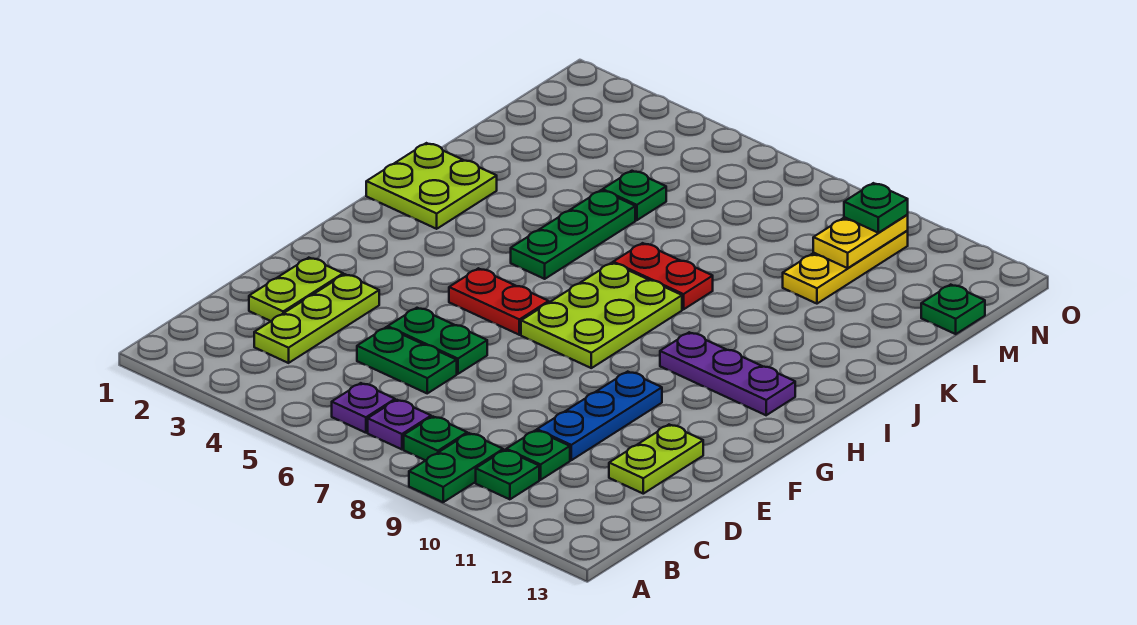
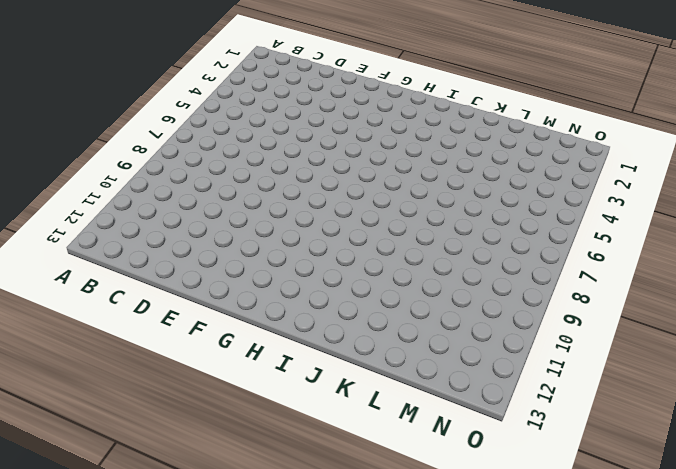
none -> green 1x2 plate [409,433,503,502]
none -> purple 1x1 plate [332,383,395,433]
none -> purple 1x1 plate [368,400,431,449]

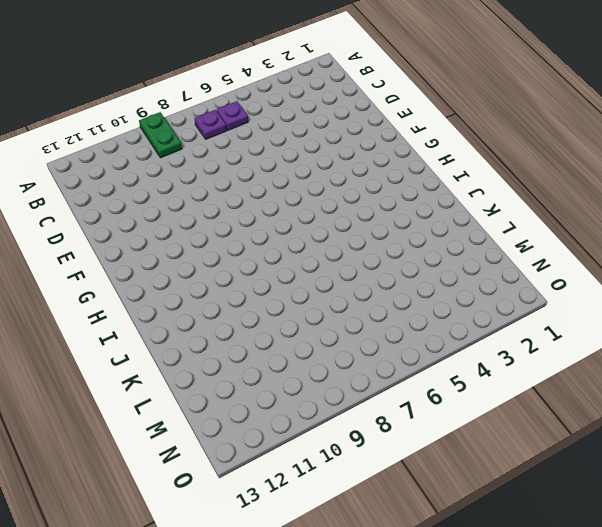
none -> green 1x1 plate [404,417,467,460]
none -> green 1x1 plate [476,450,539,499]
none -> lime 1x3 plate [254,274,379,363]

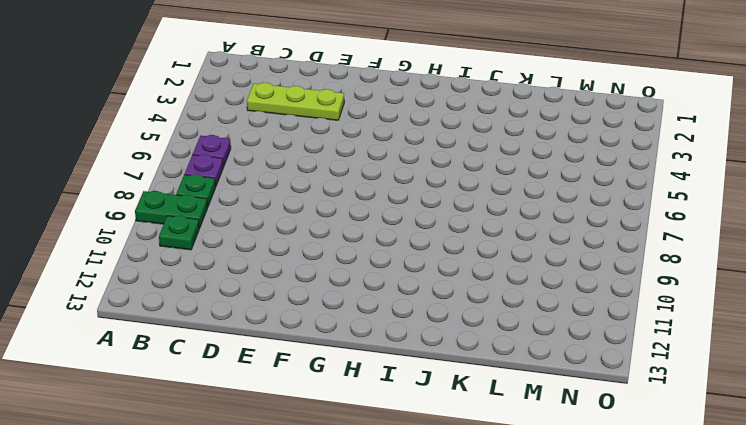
none -> green 1x1 plate [506,430,570,480]
none -> lime 1x2 plate [249,258,343,321]
none -> green 1x2 plate [357,327,457,393]

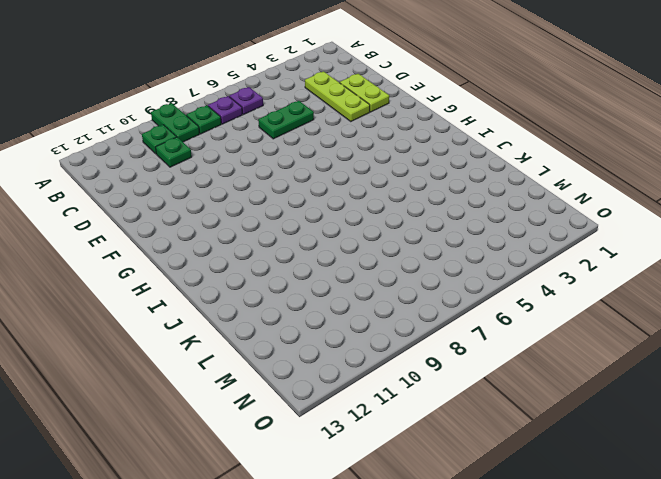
none -> blue 1x3 plate [537,372,662,460]
none -> lime 1x2 plate [609,425,703,494]
none -> green 1x2 plate [388,308,487,374]

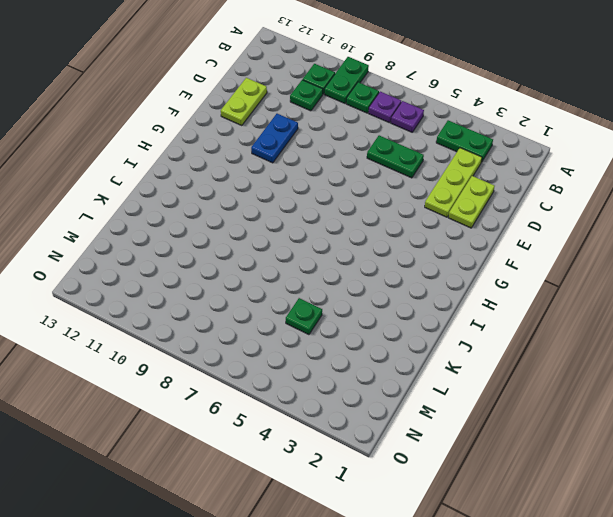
green 1x2 plate [436,120,493,162] -> green 1x2 plate moved to [388,308,487,374]
blue 1x2 plate [251,114,298,163] -> blue 1x3 plate [537,372,662,460]
none -> red 1x2 plate [449,268,549,335]
none -> lime 2x3 plate [521,263,682,368]
none -> purple 1x3 plate [660,332,795,415]

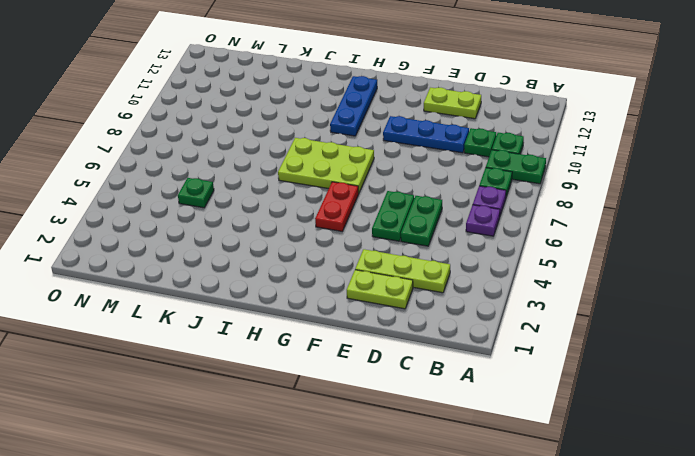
blue 1x3 plate [330,76,377,136] -> purple 1x3 plate [660,332,795,415]
none -> lime 2x2 plate [366,143,497,229]
none -> green 1x3 plate [511,190,635,279]
none -> red 1x2 plate [613,243,713,309]

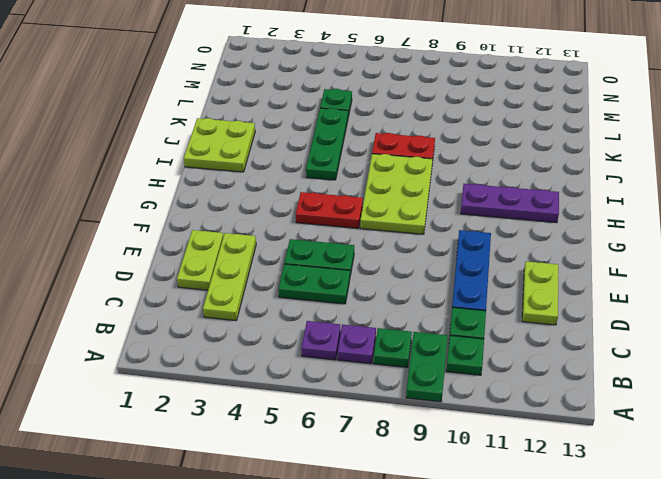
none -> yellow 1x3 plate [783,231,908,304]
none -> green 1x1 plate [921,285,985,334]
none -> yellow 1x2 plate [813,215,908,268]

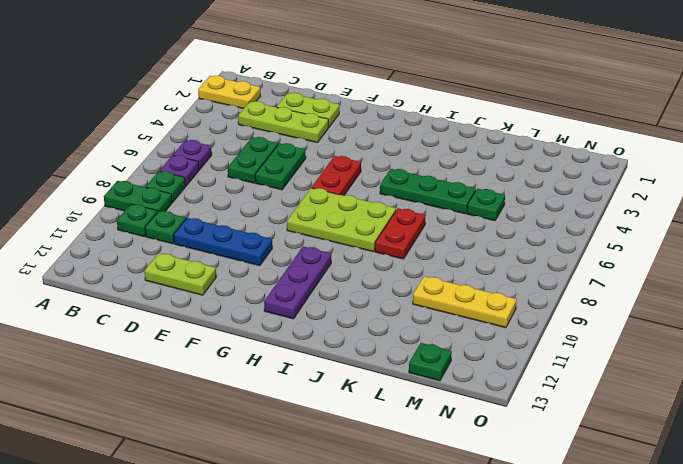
yellow 1x2 plate [198,76,260,109] -> yellow 1x2 plate moved to [813,215,908,268]
none -> lime 2x2 plate [366,143,497,229]
none -> green 1x1 plate [844,183,908,233]

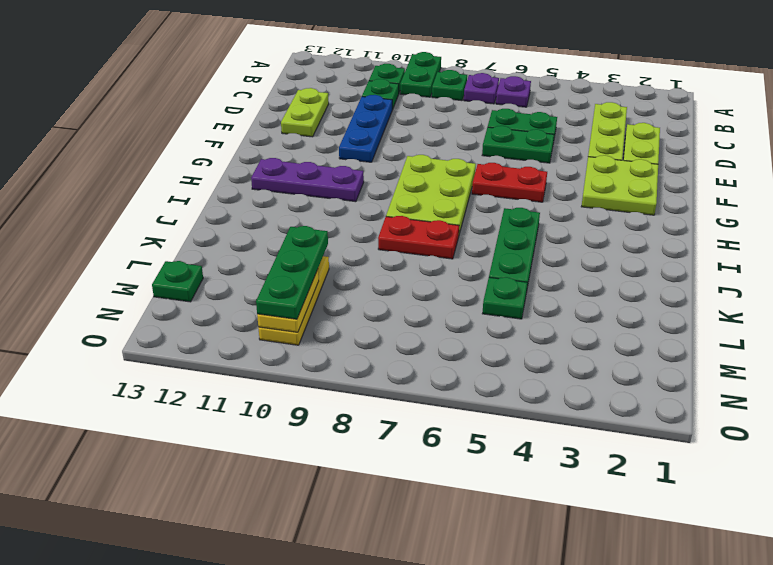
lime 2x2 plate [581,155,658,215] -> lime 2x2 plate moved to [366,143,497,229]
green 1x3 plate [256,226,328,319] -> green 1x1 plate [844,183,908,233]

